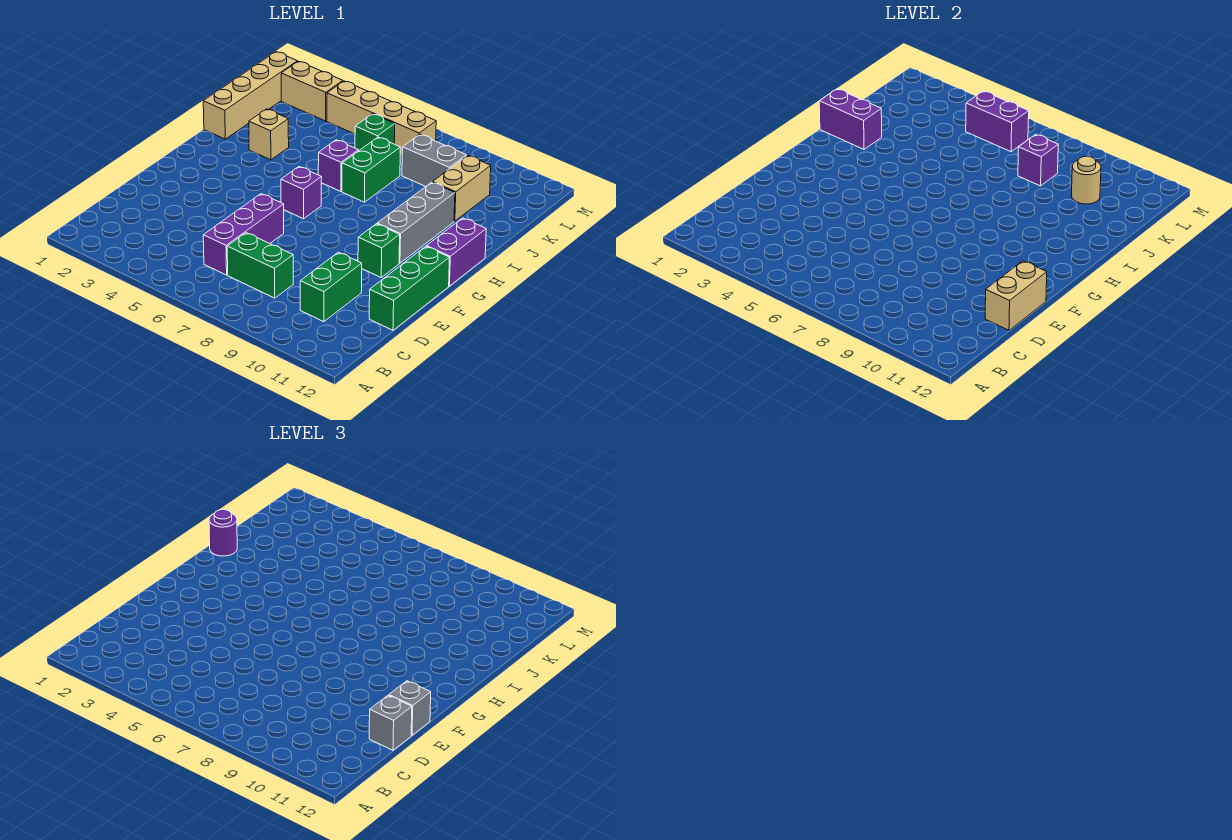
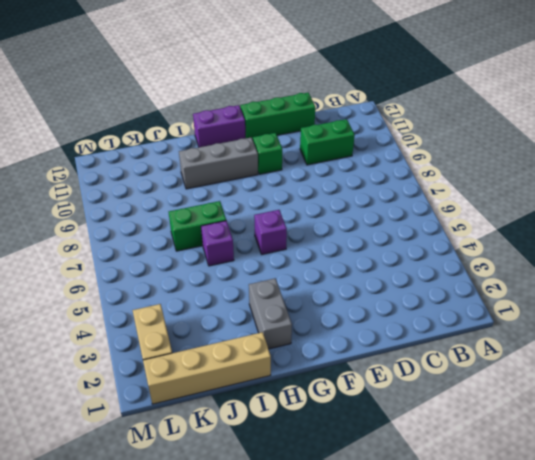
grey 1x2 brick [249,278,292,349] -> grey 1x2 brick moved to [402,134,466,187]
none -> purple 1x3 brick [203,194,284,275]
none -> green 1x2 brick [227,233,293,298]
none -> tan 1x1 brick [249,109,289,160]

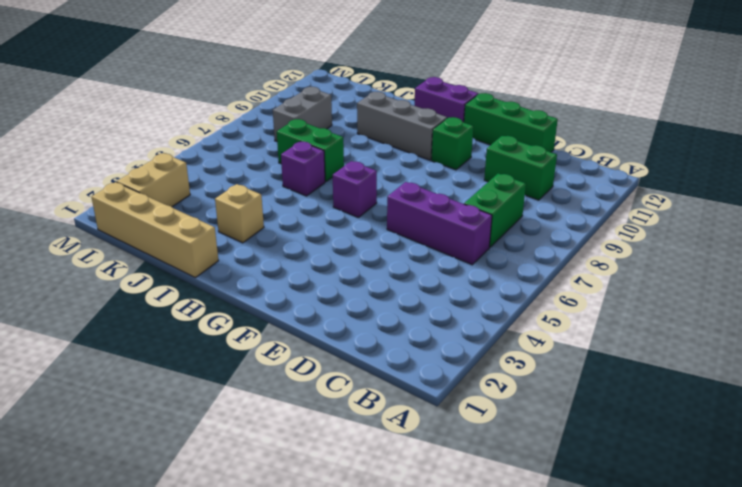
none -> tan 1x2 brick [433,155,491,221]
none -> green 1x1 brick [355,114,395,150]
none -> tan 1x4 brick [327,81,436,155]

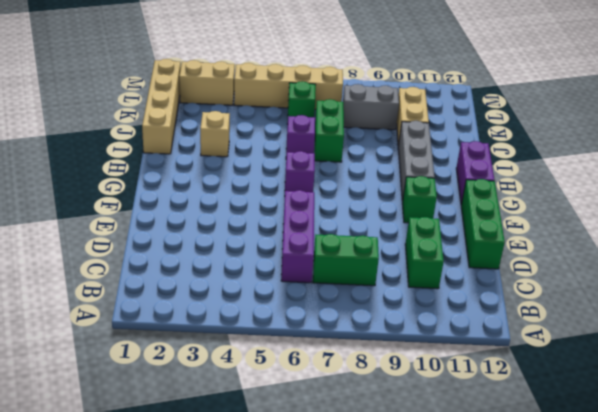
none -> tan 1x2 brick [985,261,1047,330]
none -> purple 1x2 brick [819,89,882,149]
none -> purple 1x1 brick [1018,134,1058,186]

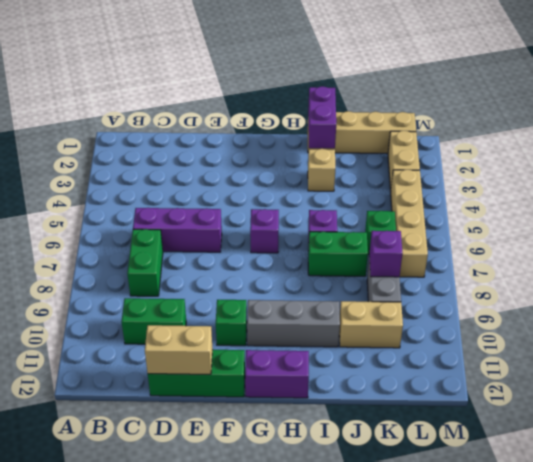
none -> tan 1x1 round brick [1071,156,1101,204]
none -> purple 1x2 brick [966,91,1029,152]
none -> grey 1x1 brick [369,696,412,750]

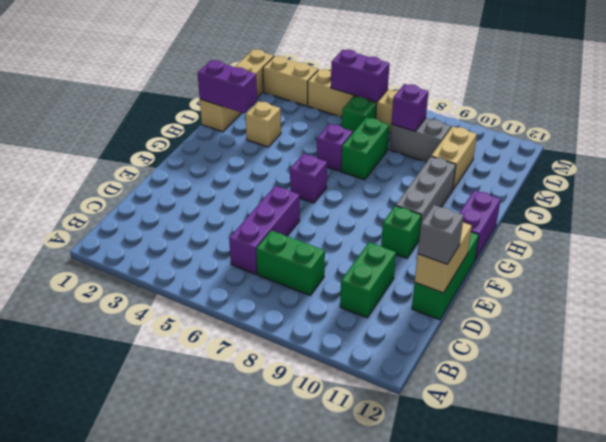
none -> tan 1x1 round brick [1071,156,1101,204]
none -> grey 1x1 brick [389,681,431,735]
none -> purple 1x1 round brick [209,510,237,556]

